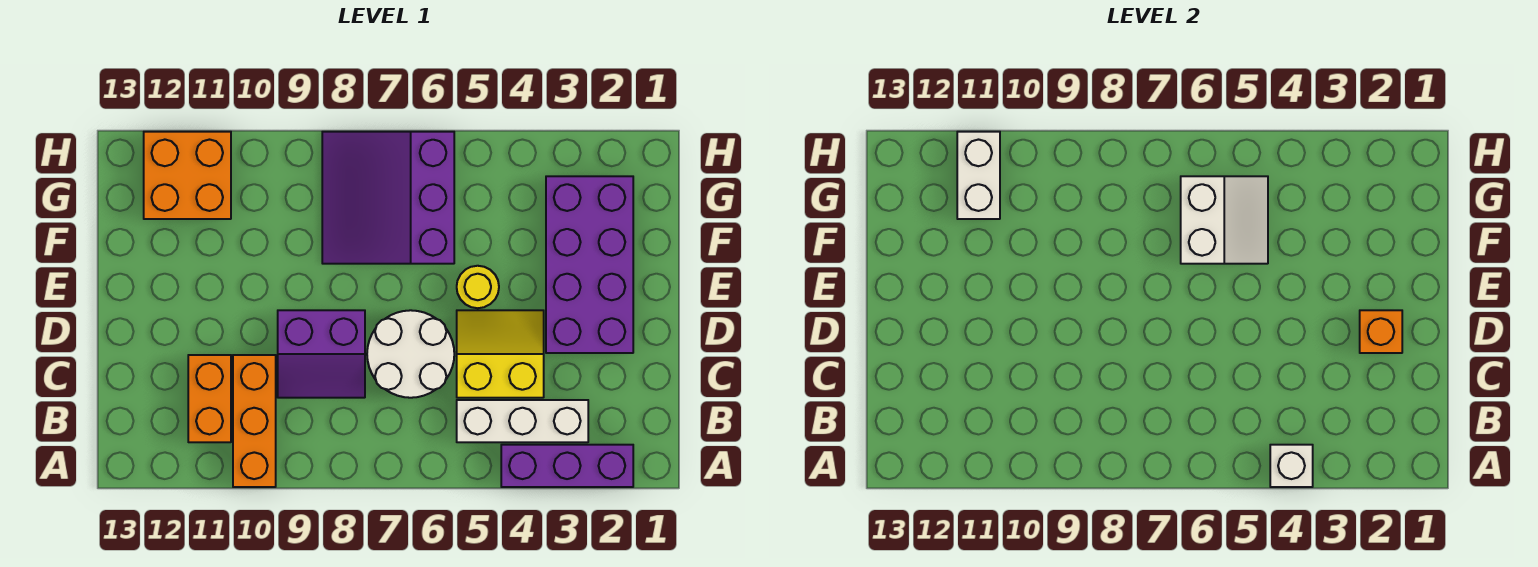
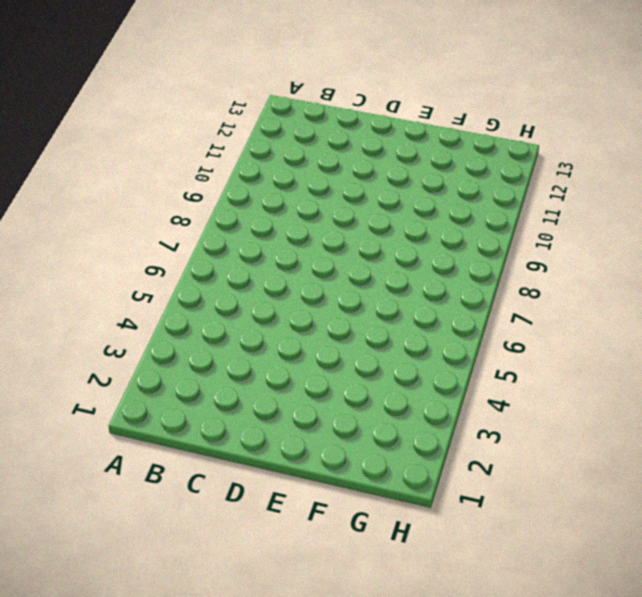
none -> purple 1x3 brick [501,445,633,487]
none -> orange 1x3 brick [233,355,276,487]
none -> white 1x3 brick [457,400,588,442]

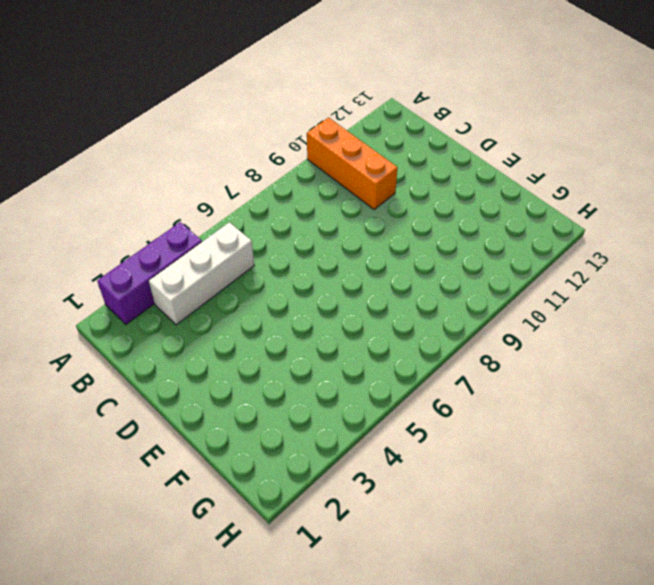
none -> orange 1x2 brick [188,355,231,442]
none -> yellow 2x2 slope [457,310,544,398]
none -> white 2x2 round brick [367,310,454,398]

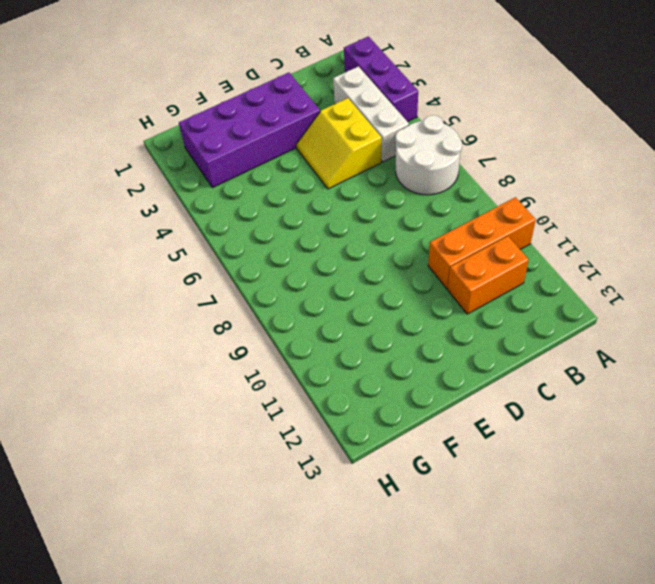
white 2x2 round brick [395,115,462,195] -> white 2x2 round brick moved to [367,310,454,398]
none -> purple 2x2 slope [278,310,365,398]
none -> yellow 1x1 round brick [457,266,499,308]
none -> purple 3x3 slope [322,132,454,264]

